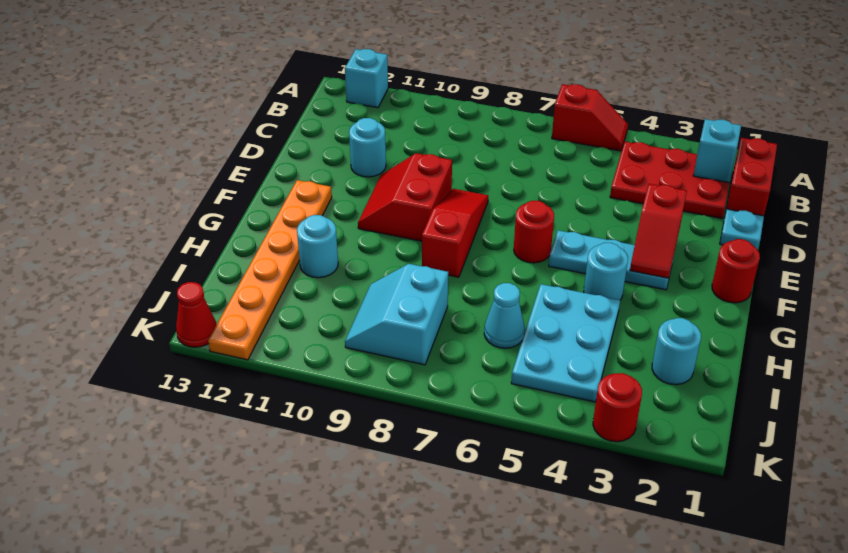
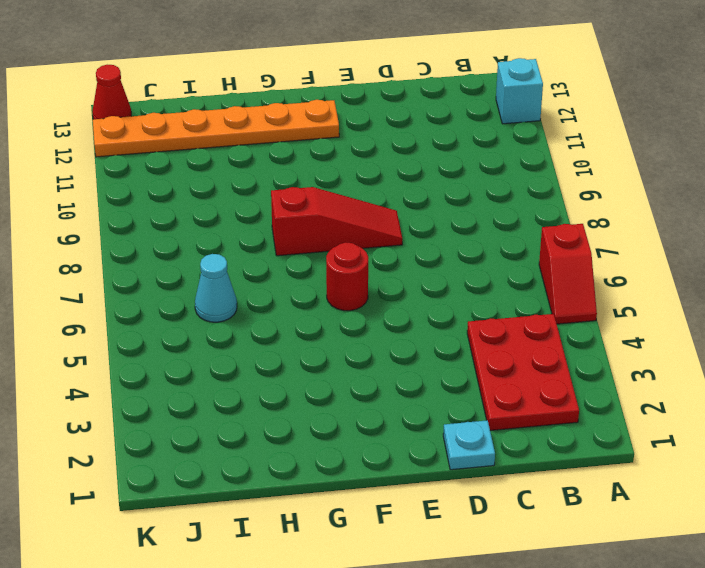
none -> red 1x2 brick [726,138,777,216]
none -> cyan 1x1 round brick [349,118,386,177]
none -> red 2x2 slope [358,153,452,241]

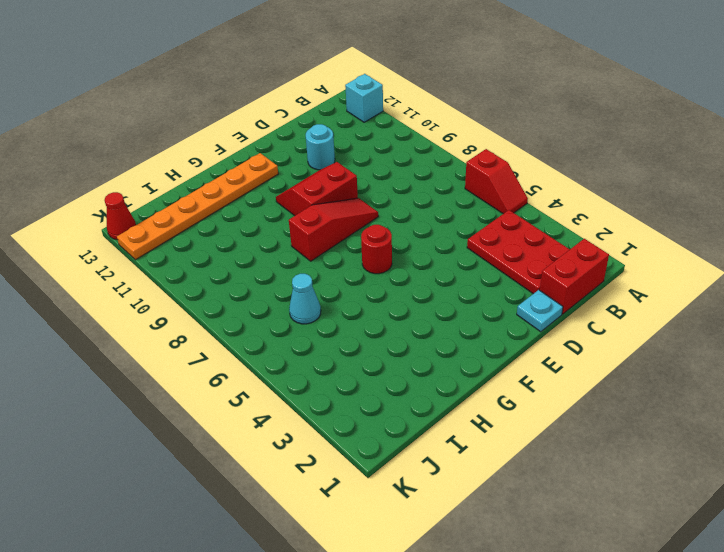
none -> red 1x1 round brick [712,239,760,303]
none -> cyan 1x3 plate [549,230,672,290]
none -> cyan 1x1 round brick [584,243,628,300]

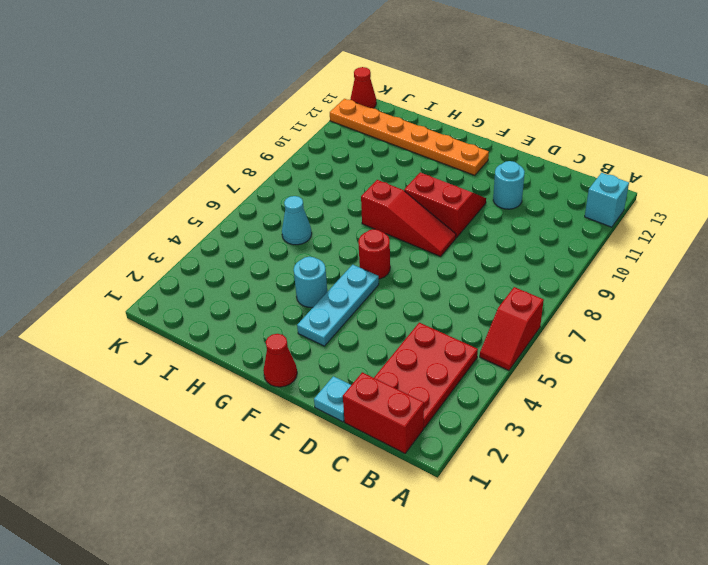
red 1x1 cone [263,334,297,387] -> red 1x1 round brick [712,239,760,303]
none -> cyan 2x3 plate [511,284,620,402]
none -> cyan 1x1 round brick [297,215,338,278]
none -> cyan 1x1 round brick [652,318,701,385]

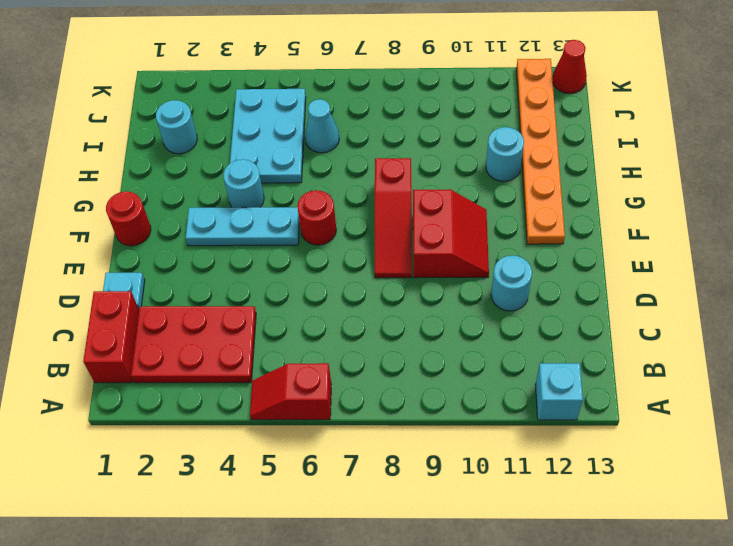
none -> cyan 2x2 slope [345,264,448,365]
none -> red 1x1 round brick [593,373,642,442]
none -> cyan 1x1 brick [693,119,741,183]

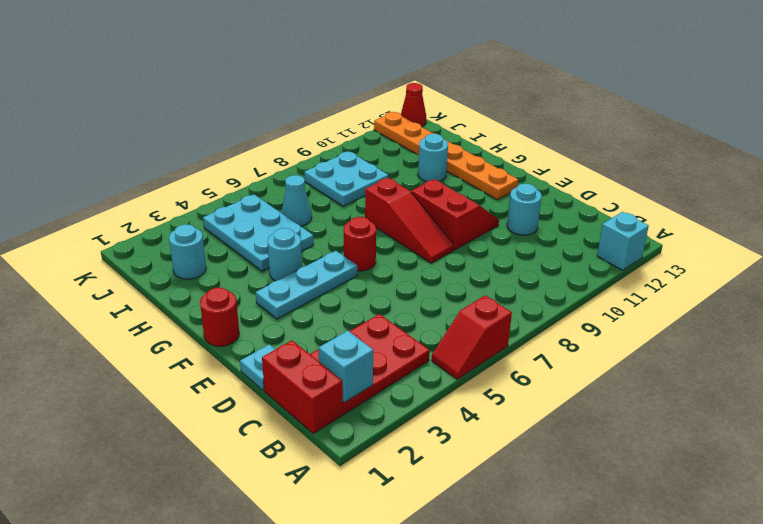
cyan 2x2 plate [304,152,388,206] -> cyan 2x2 slope [345,264,448,365]
none -> red 1x1 round brick [593,373,642,442]
none -> red 1x2 slope [630,184,687,278]

